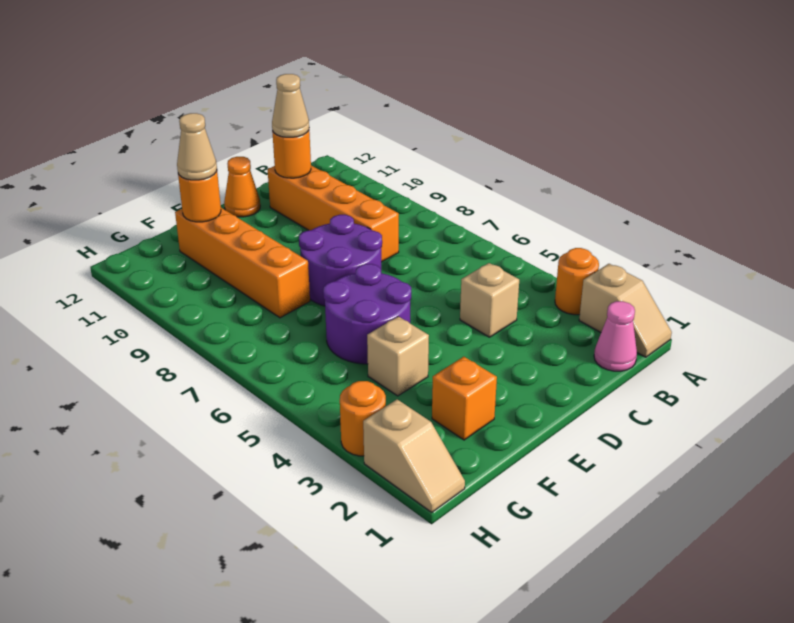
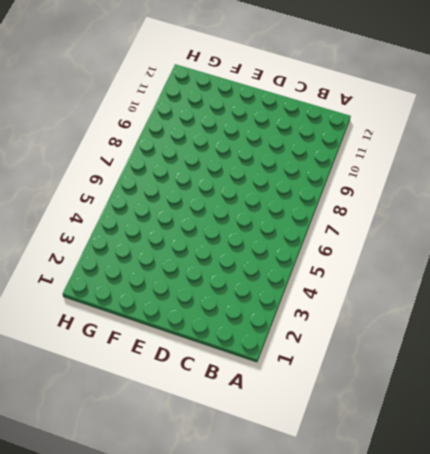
none -> tan 1x2 slope [579,264,672,357]
none -> orange 1x1 round brick [555,248,599,315]
none -> pink 1x1 cone [594,301,637,371]

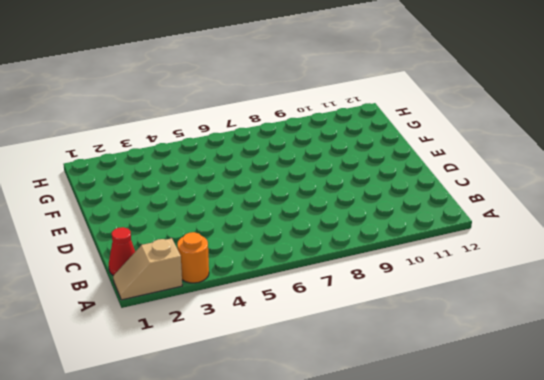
red 1x1 cone [109,227,135,276] -> pink 1x1 cone [594,301,637,371]
none -> tan 1x1 brick [460,263,519,337]
none -> orange 1x4 brick [268,166,399,262]
none -> purple 2x2 round brick [299,215,382,306]

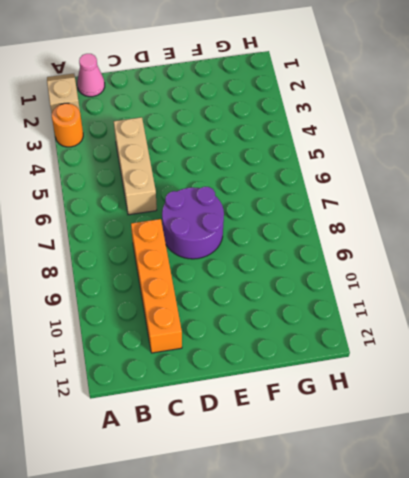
tan 1x3 brick [114,117,157,215] -> tan 1x1 brick [460,263,519,337]
none -> orange 1x1 cone [224,157,260,217]
none -> purple 2x2 round brick [323,264,411,364]
none -> orange 1x1 brick [432,357,497,440]

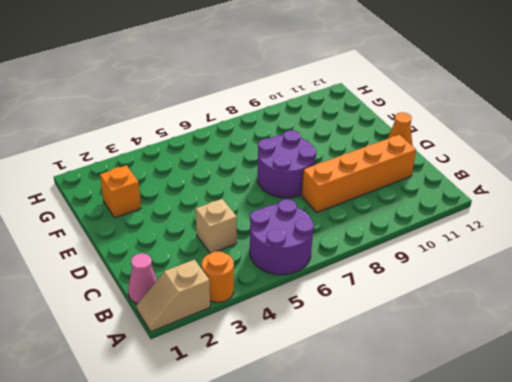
purple 2x2 round brick [250,199,314,275] -> purple 2x2 round brick moved to [323,264,411,364]
none -> tan 1x1 brick [367,316,429,396]
none -> orange 1x4 brick [175,208,310,318]
none -> tan 1x2 slope [363,399,465,512]

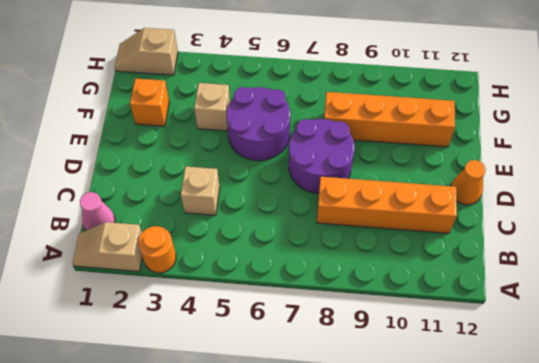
none -> orange 1x1 round brick [340,381,386,456]
none -> orange 1x1 round brick [272,130,311,178]
none -> orange 1x1 round brick [178,171,221,222]

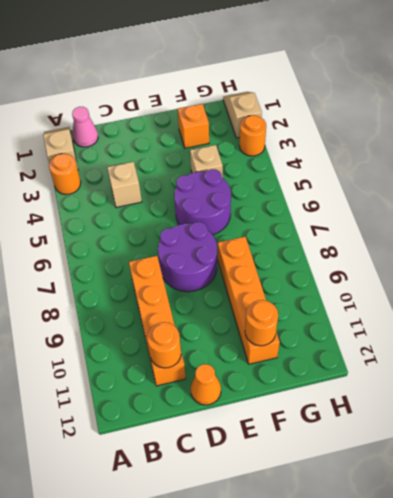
none -> tan 1x1 cone [272,74,309,137]
none -> tan 1x1 cone [177,113,217,180]

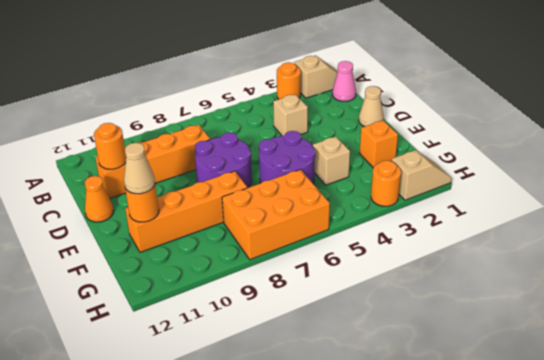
tan 1x1 cone [359,86,384,127] -> tan 1x1 cone moved to [272,74,309,137]
orange 2x3 brick [222,170,330,260] -> none

